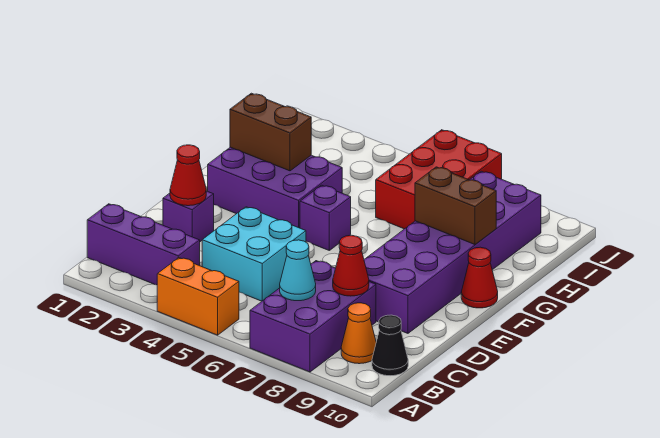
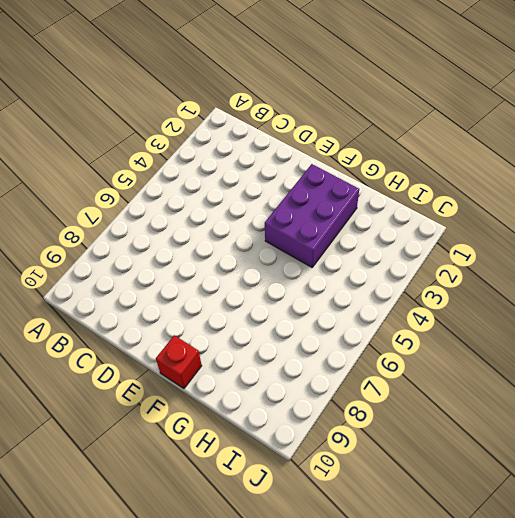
red 1x1 brick [156,335,202,388] -> red 1x1 cone [461,247,498,308]
none -> orange 1x2 brick [157,258,239,335]
none -> purple 2x3 brick [250,261,376,372]
none -> purple 1x3 brick [87,204,200,285]

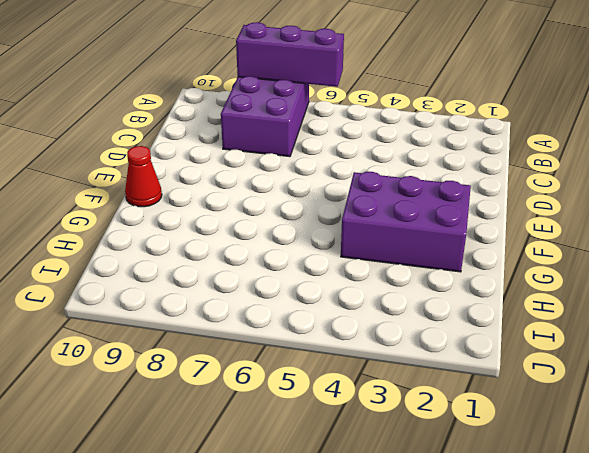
purple 1x3 brick [236,22,344,87] -> purple 1x3 brick moved to [87,204,200,285]
none -> orange 1x2 brick [157,258,239,335]
none -> orange 1x1 cone [341,303,376,364]
none -> black 1x1 cone [372,315,408,376]

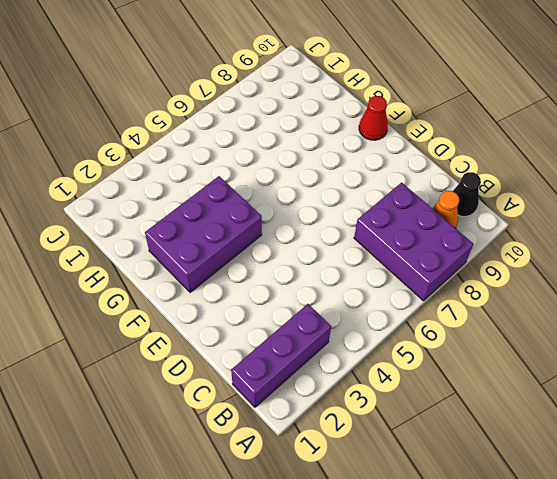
none -> orange 1x2 brick [157,258,239,335]
none -> cyan 2x2 brick [202,207,306,301]
none -> purple 1x1 brick [163,191,214,242]

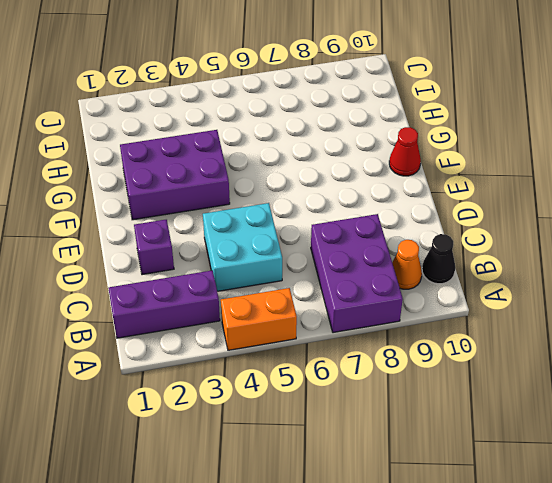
none -> purple 2x6 brick [364,171,541,333]
none -> purple 1x1 brick [300,185,351,250]
none -> red 2x3 brick [376,130,502,229]

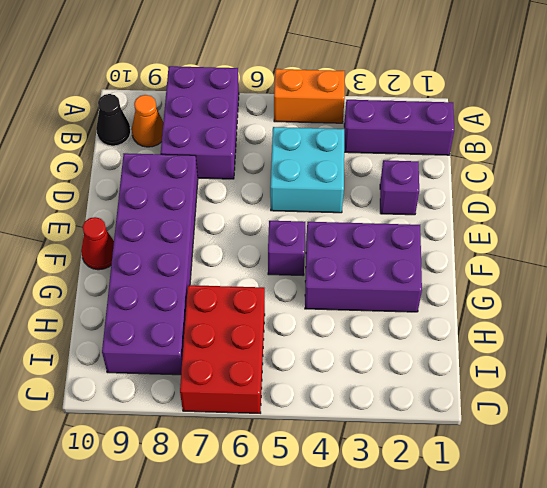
none -> cyan 1x1 cone [280,240,316,301]
none -> red 1x1 cone [333,235,369,296]
none -> red 1x1 cone [170,145,206,206]

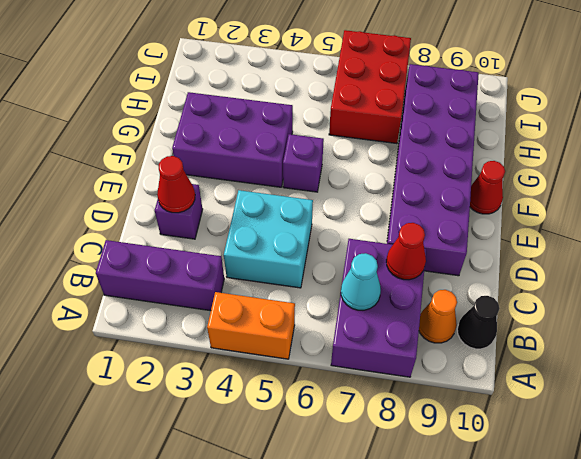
none -> brown 1x2 brick [230,93,311,171]
none -> brown 1x2 brick [415,167,496,245]

